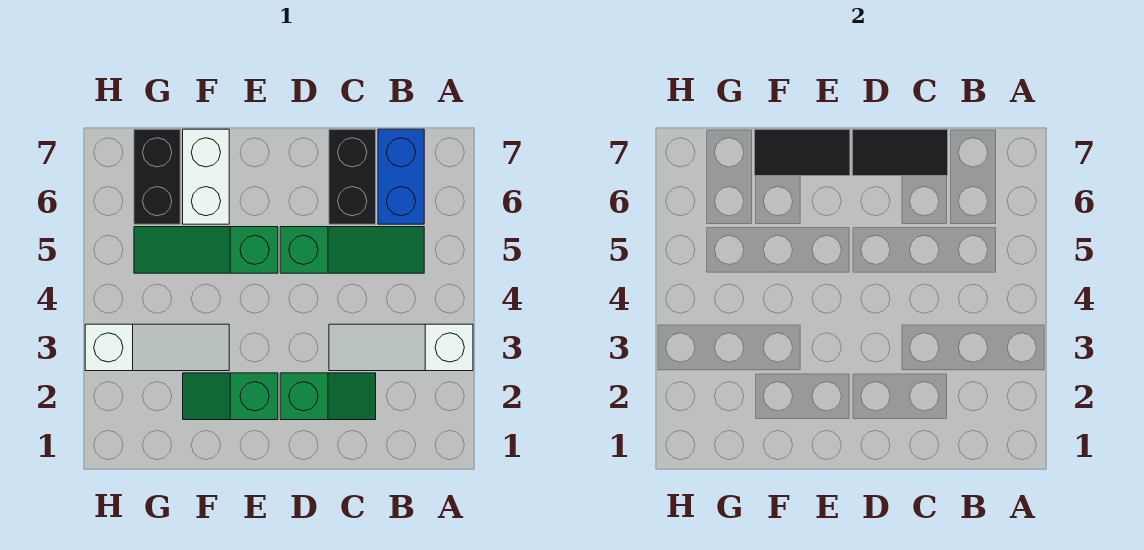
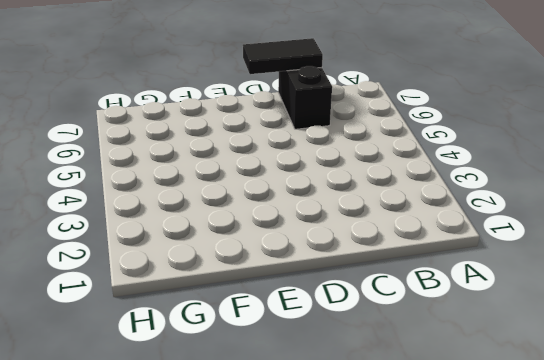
none -> white 1x3 slope [329,324,473,371]
none -> green 1x3 slope [280,227,424,273]
none -> blue 1x2 brick [378,129,424,224]

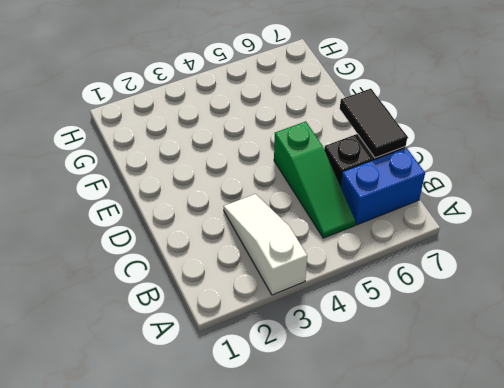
none -> green 1x2 slope [280,373,376,420]
none -> green 1x2 slope [183,373,278,420]
none -> green 1x3 slope [134,227,278,273]

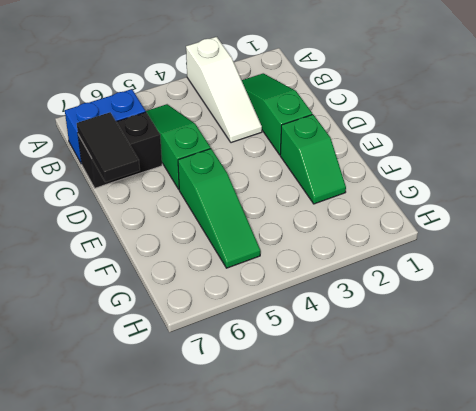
green 1x3 slope [242,73,312,155] -> green 1x2 slope [280,373,376,420]
none -> white 1x3 slope [85,324,229,371]
none -> white 1x2 brick [183,129,229,224]
none -> black 1x2 brick [134,129,180,224]

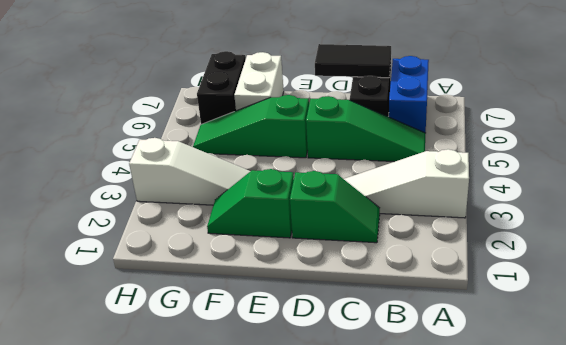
none -> black 1x2 tile [755,129,850,176]

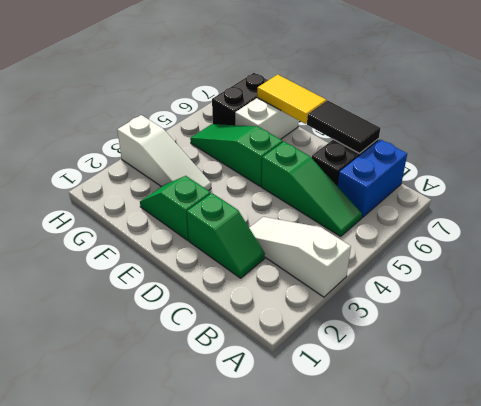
yellow 1x2 tile [257,74,326,124] -> black 1x2 tile [755,129,850,176]

